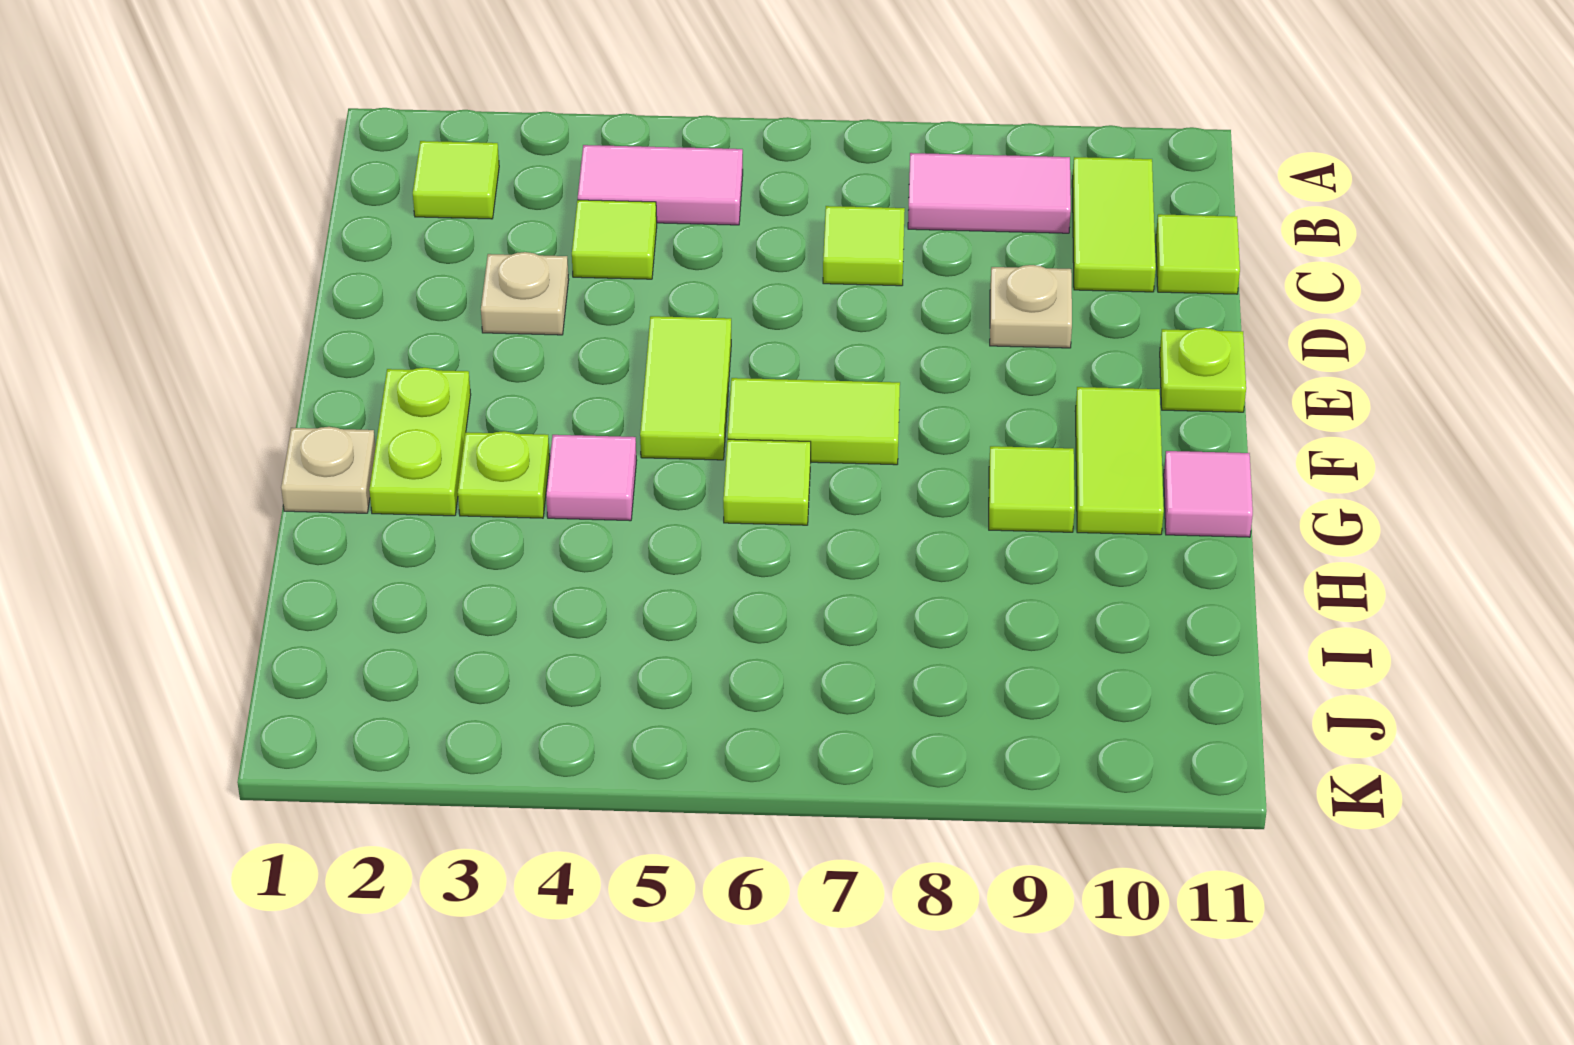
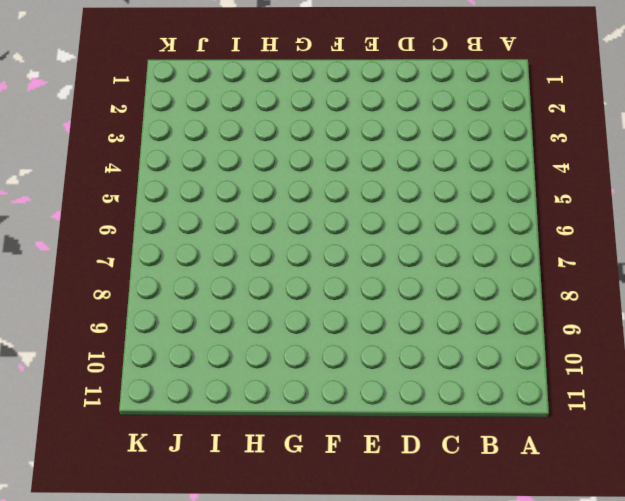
none -> lime 1x1 tile [413,141,499,219]
none -> pink 1x2 tile [578,145,743,225]
none -> pink 1x2 tile [908,153,1071,233]

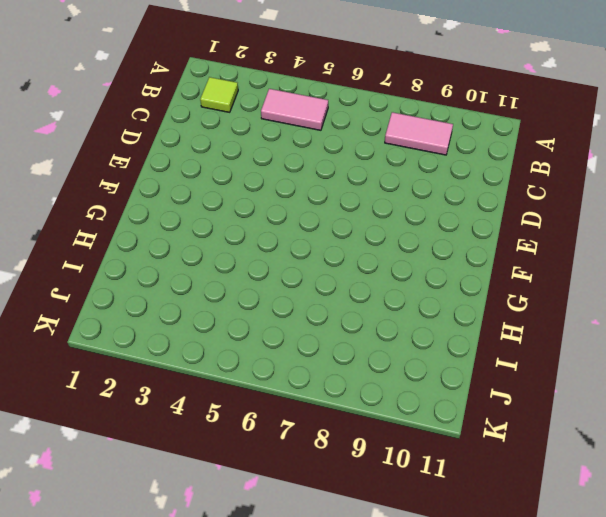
none -> lime 1x2 tile [1072,157,1156,292]
none -> lime 1x1 tile [572,200,657,279]
none -> lime 1x1 tile [823,206,905,286]

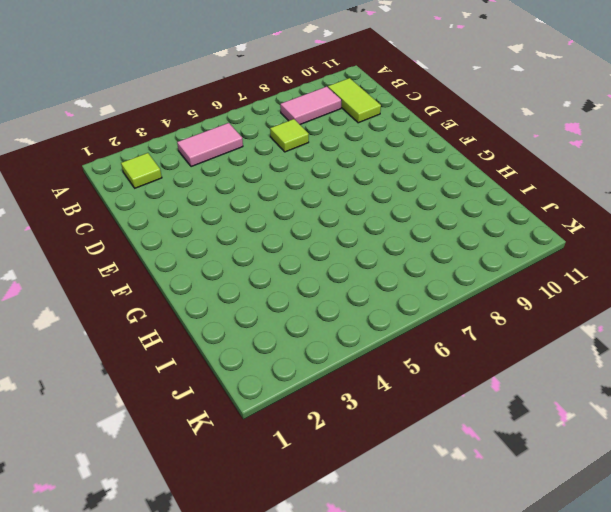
none -> lime 1x1 tile [572,200,657,279]
none -> lime 1x1 tile [1156,214,1240,294]
none -> tan 1x1 plate [481,252,569,335]

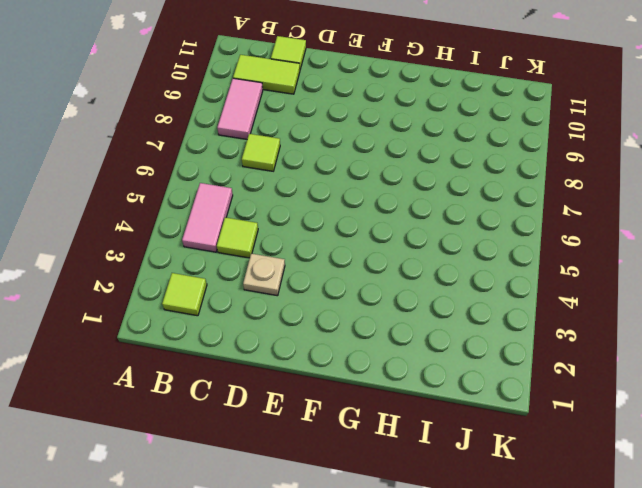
none -> tan 1x1 plate [990,265,1072,348]
none -> lime 1x2 tile [640,316,731,460]
none -> lime 1x1 plate [1160,328,1246,412]

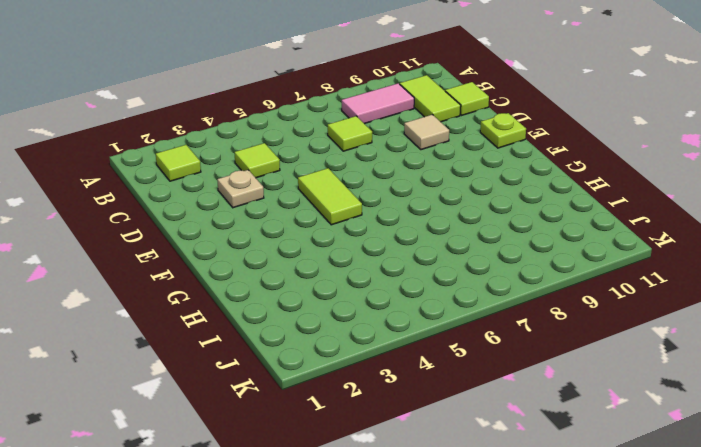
tan 1x1 tile [404,115,449,150] -> tan 1x1 plate [990,265,1072,348]
none -> pink 1x2 tile [578,145,743,225]
none -> lime 1x2 plate [369,368,471,516]
none -> lime 1x2 tile [727,378,900,465]

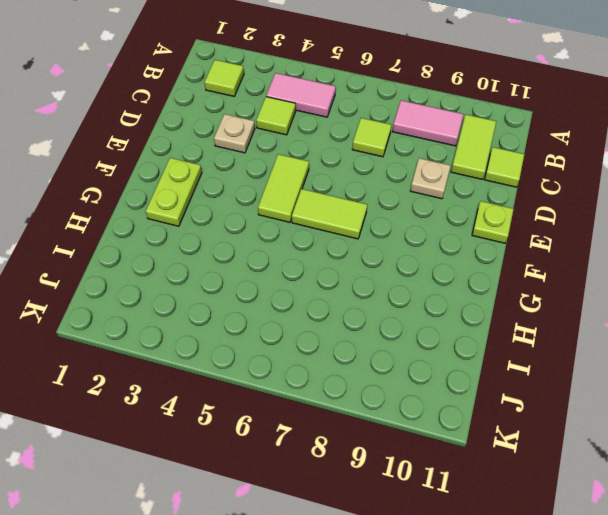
none -> lime 1x2 tile [1075,387,1164,535]
none -> tan 1x1 plate [281,427,376,513]
none -> lime 1x1 plate [458,431,550,518]

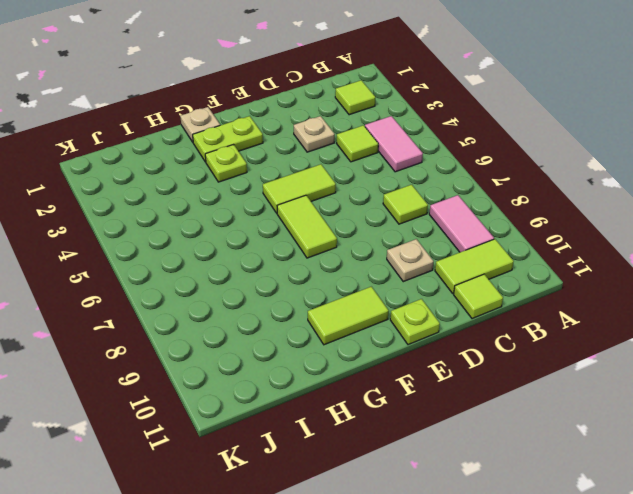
none -> pink 1x1 tile [546,435,637,521]
none -> lime 1x1 tile [723,439,811,525]
none -> lime 1x1 tile [989,446,1075,532]

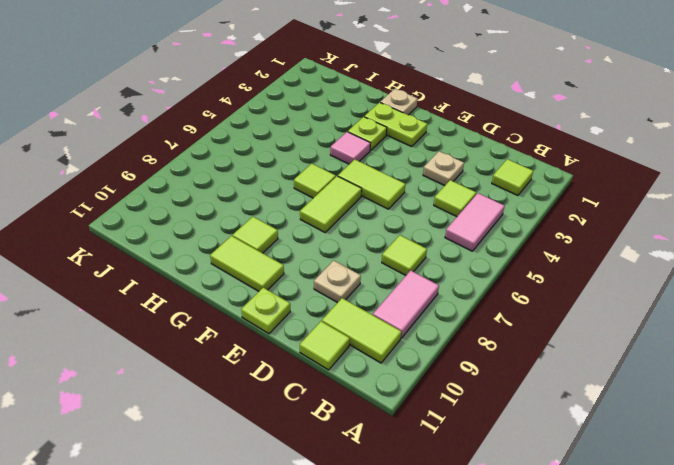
none -> pink 1x1 tile [1164,451,1253,537]

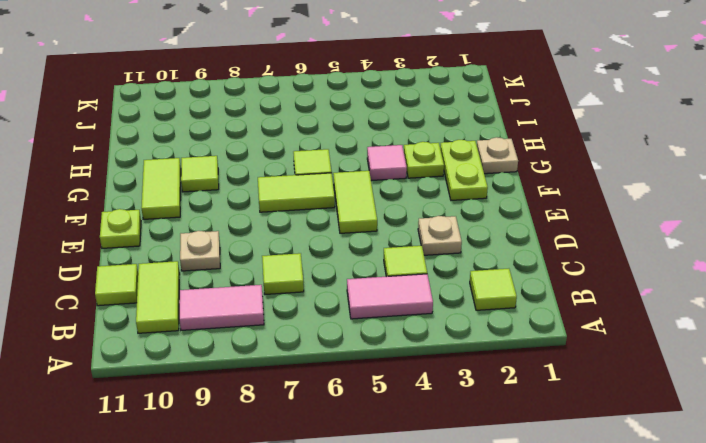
none -> pink 1x1 tile [1164,451,1253,537]

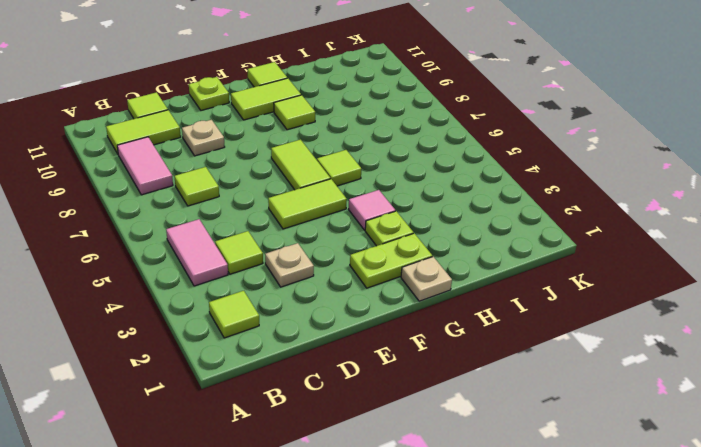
lime 1x1 tile [248,62,287,87] -> pink 1x1 tile [1164,451,1253,537]

